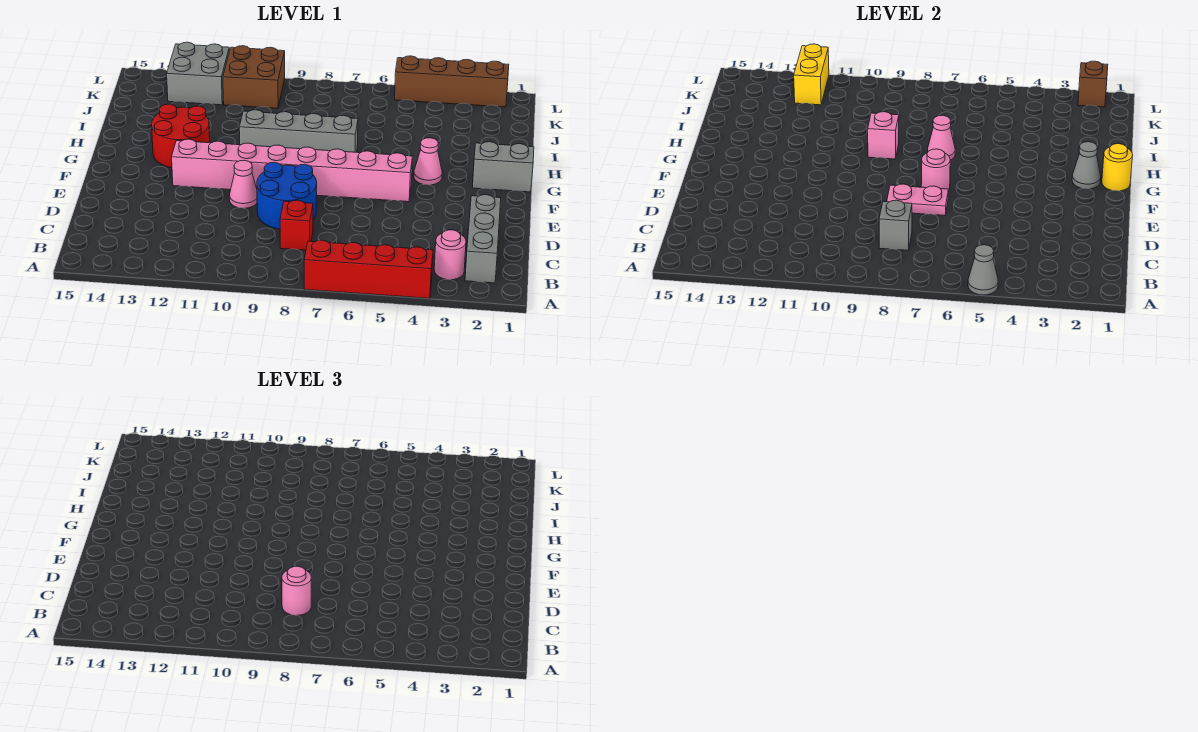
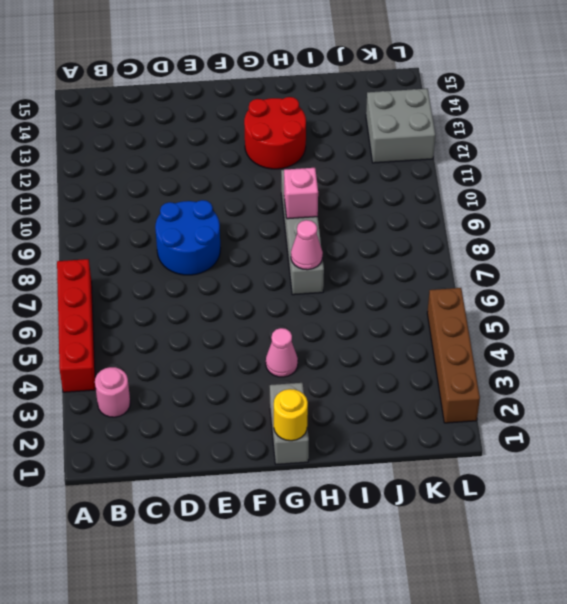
none -> grey 1x3 brick [465,195,501,283]
none -> red 1x1 brick [280,200,313,250]
none -> pink 1x1 cone [230,160,257,208]

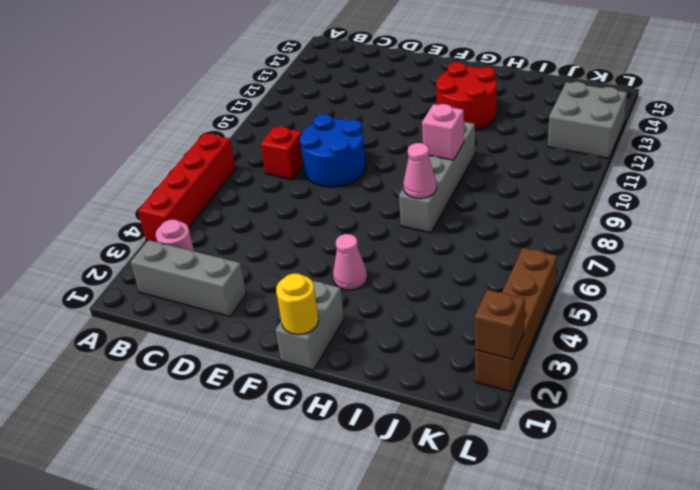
none -> pink 1x1 cone [230,160,257,208]
none -> pink 1x8 brick [172,139,412,202]
none -> brown 2x2 brick [223,46,285,108]

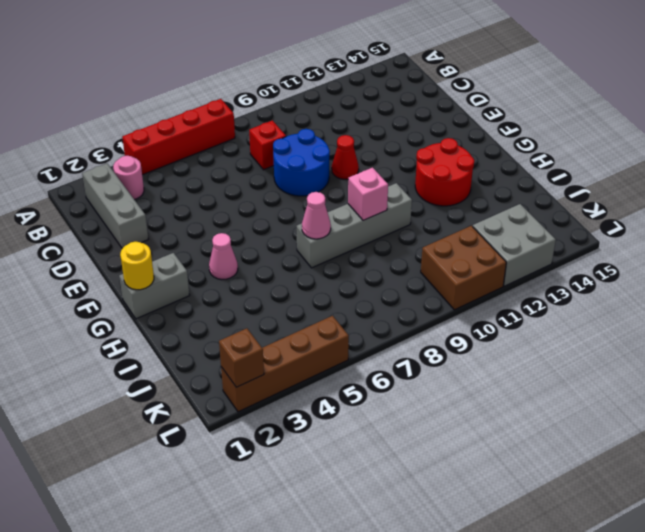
red 1x1 cone [332,135,359,179] -> pink 1x1 cone [230,160,257,208]
none -> pink 1x8 brick [172,139,412,202]
none -> grey 1x1 cone [968,245,998,295]
none -> grey 1x1 brick [879,200,912,250]

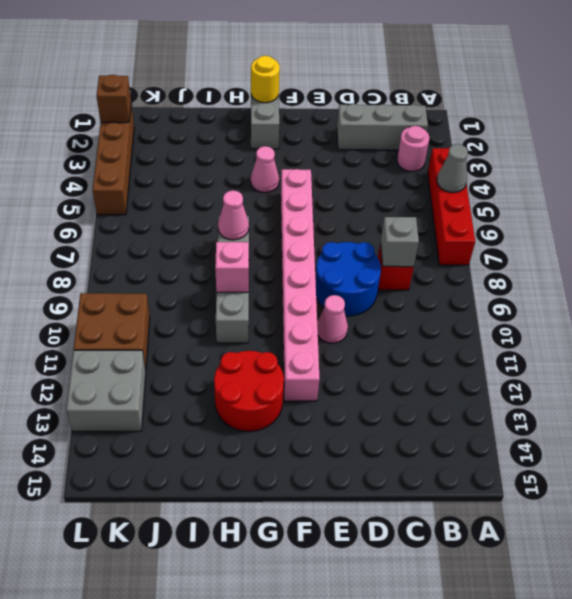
none -> pink 1x2 plate [887,184,948,216]
none -> pink 1x1 round brick [921,149,950,192]
none -> grey 1x1 cone [1072,142,1101,189]

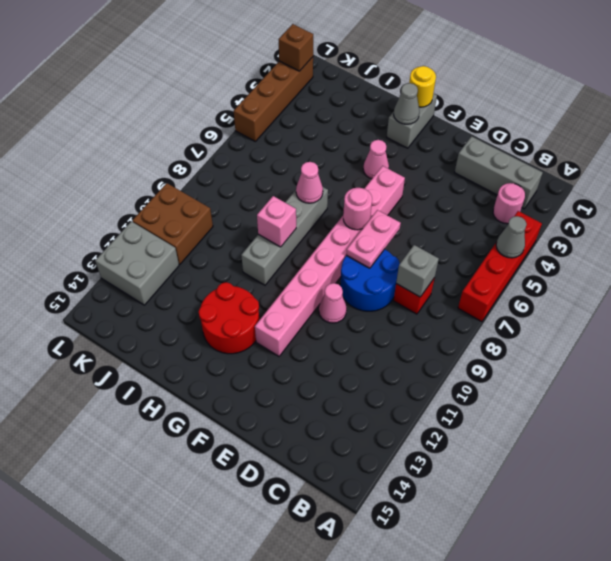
none -> yellow 1x2 brick [794,44,829,105]
none -> pink 1x1 round brick [282,566,311,615]

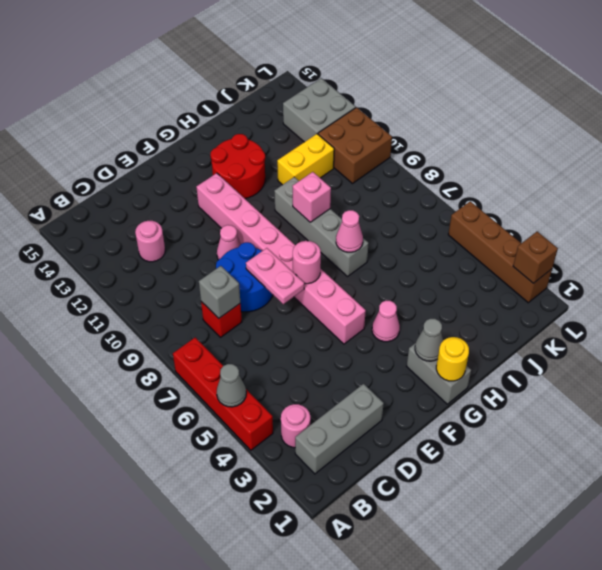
pink 1x1 round brick [135,221,165,262] -> pink 1x1 round brick moved to [282,566,311,615]
yellow 1x2 brick [277,134,334,185] -> yellow 1x2 brick moved to [794,44,829,105]

